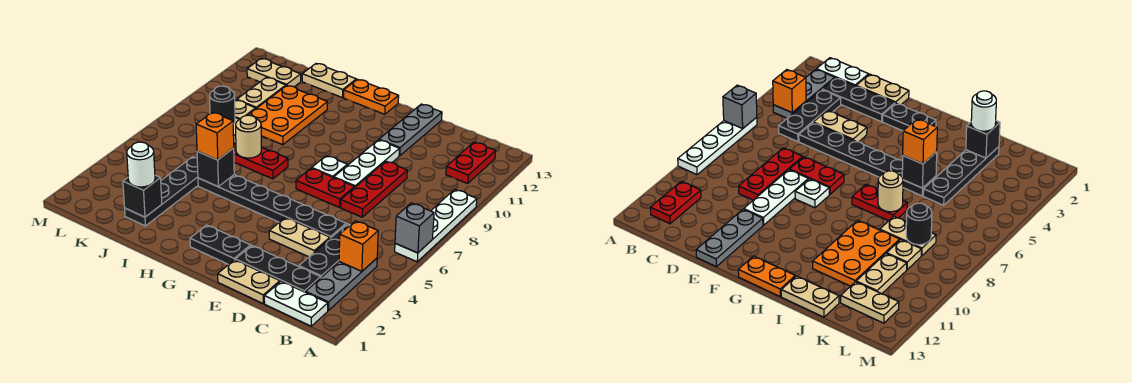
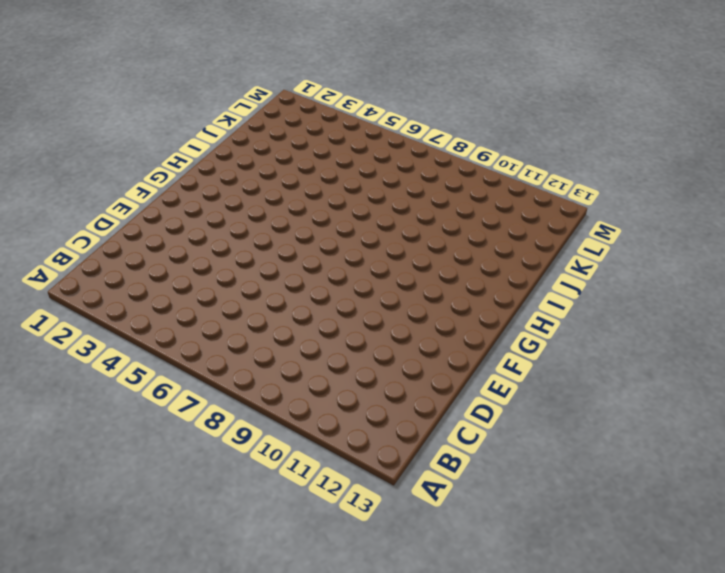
none -> white 1x4 plate [395,189,477,262]
none -> white 1x2 plate [264,281,328,326]
none -> grey 1x3 plate [306,258,377,310]
none -> red 1x2 plate [446,142,496,184]

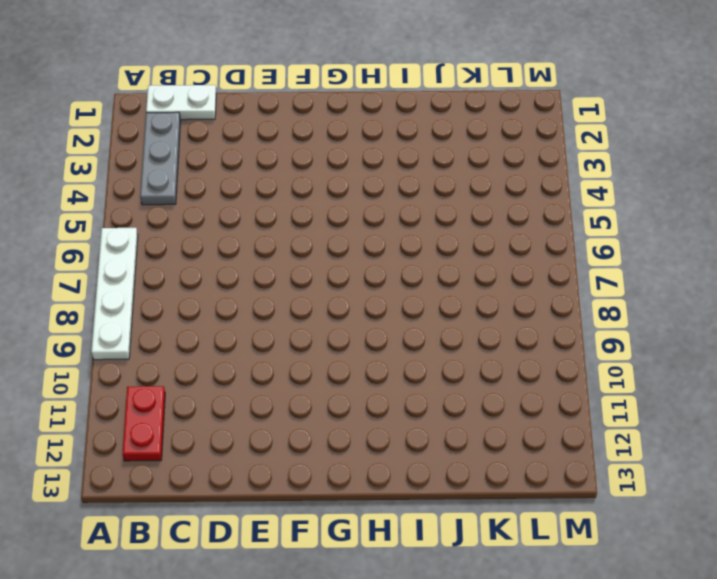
none -> black 1x3 plate [235,245,321,292]
none -> black 1x3 plate [299,224,350,277]
none -> tan 1x2 plate [218,260,280,303]
none -> tan 1x2 plate [269,218,330,257]

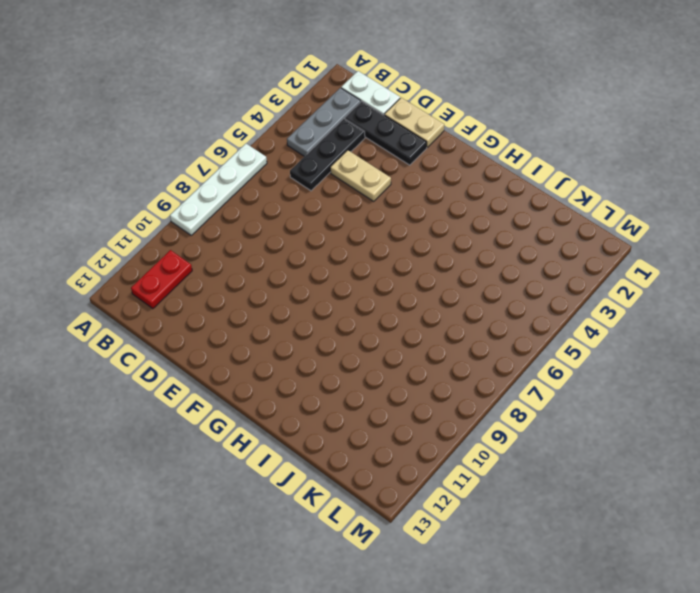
none -> black 1x6 plate [198,175,346,238]
none -> red 1x3 plate [341,161,407,217]
none -> red 1x2 plate [296,168,354,207]
none -> white 1x3 plate [334,140,399,188]

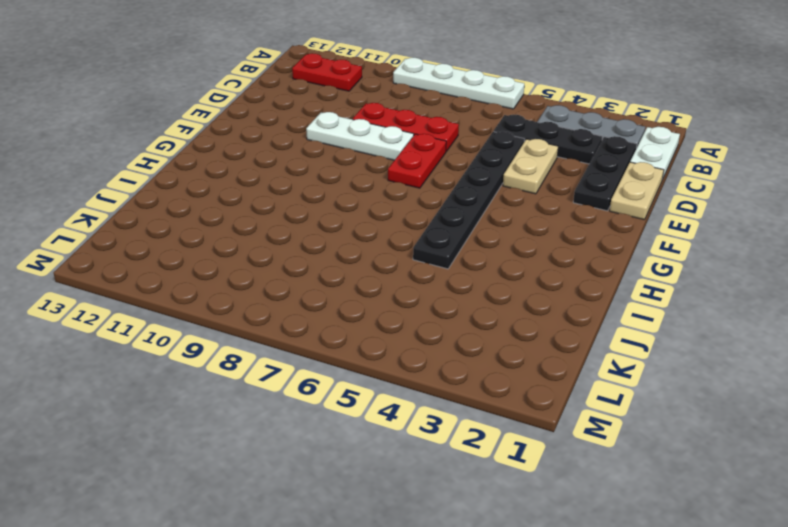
none -> grey 1x3 plate [379,104,442,156]
none -> black 1x2 plate [190,225,251,265]
none -> white 1x1 plate [312,156,347,178]
none -> orange 1x2 plate [344,79,399,114]

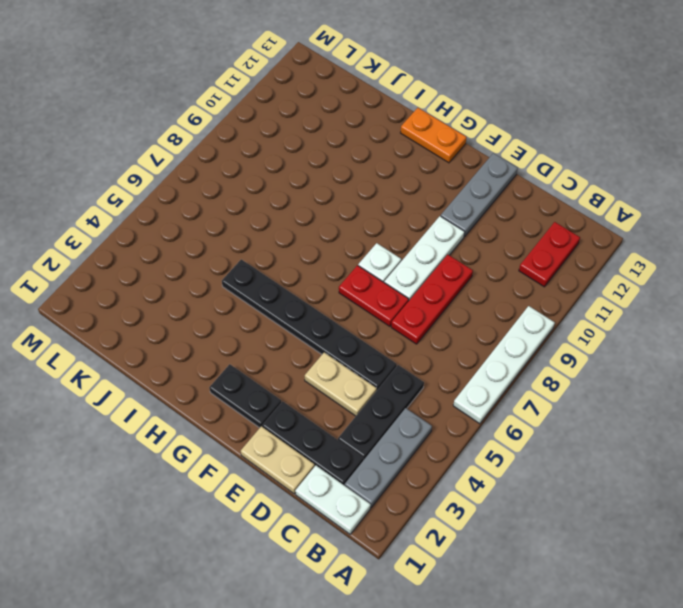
none -> red 1x2 plate [234,147,288,179]
none -> orange 2x3 plate [248,86,327,145]
none -> tan 1x2 plate [302,63,356,98]
none -> black 1x4 plate [125,157,198,226]

